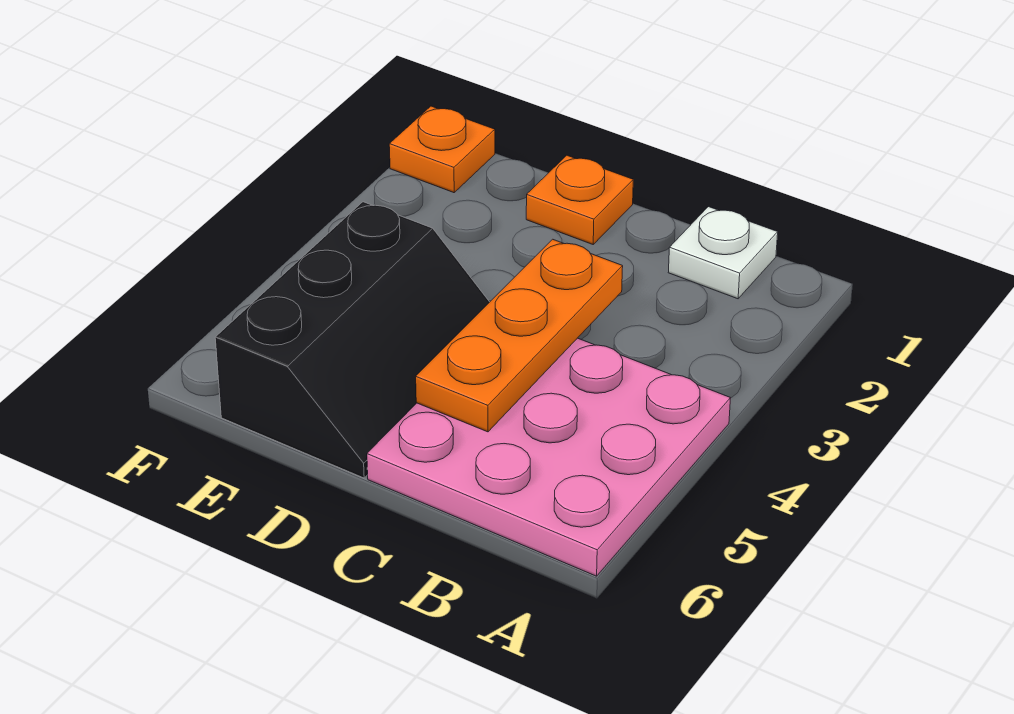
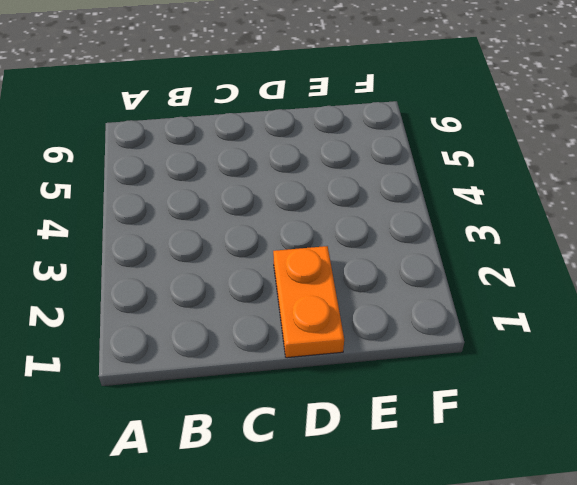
orange 1x2 plate [273,246,344,358] -> orange 1x1 plate [526,155,633,244]
none -> pink 3x3 plate [367,338,731,576]
none -> white 1x1 plate [668,207,778,299]

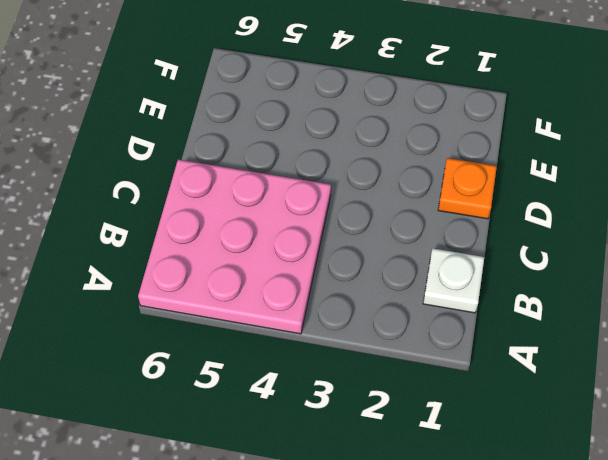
none -> black 2x3 slope [215,202,489,478]
none -> orange 1x1 plate [389,106,495,193]

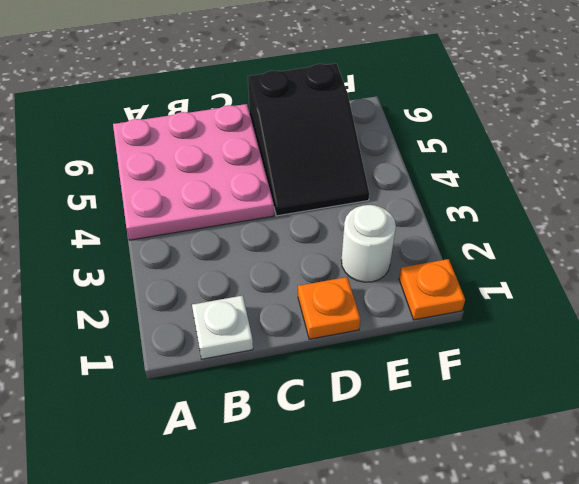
black 2x3 slope [248,63,369,216] -> black 2x3 slope turned to [215,202,489,478]
white 1x1 round brick [341,205,396,282] -> none
none -> orange 1x3 plate [416,239,623,432]

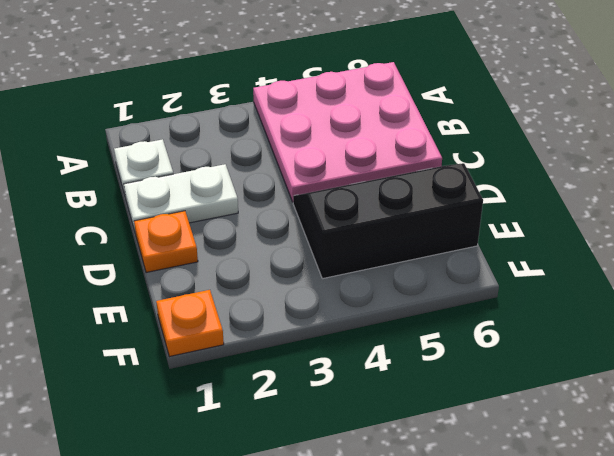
white 1x2 plate [124,164,238,231] -> none
none -> orange 1x3 plate [416,239,623,432]

